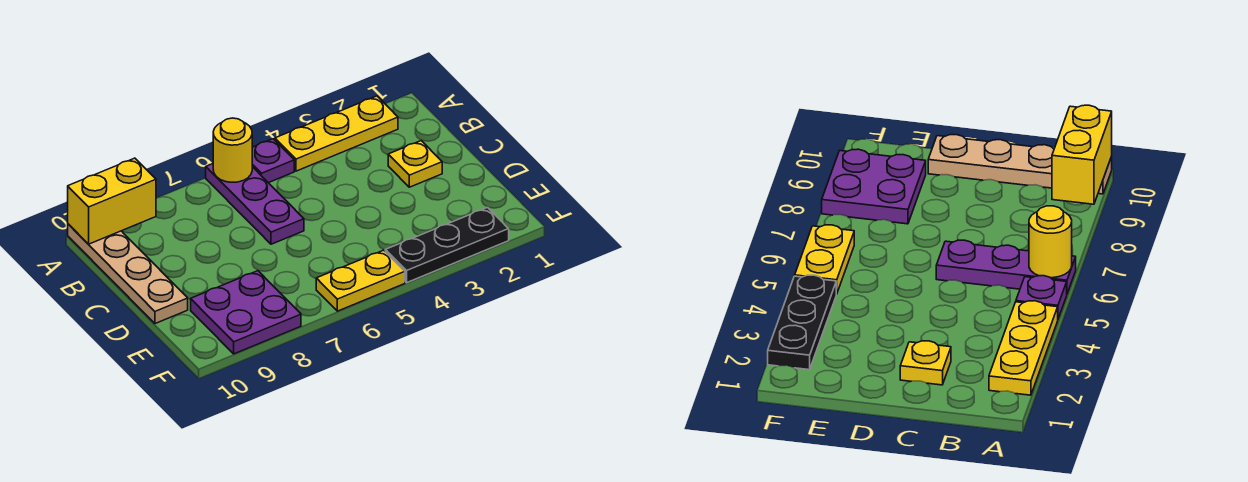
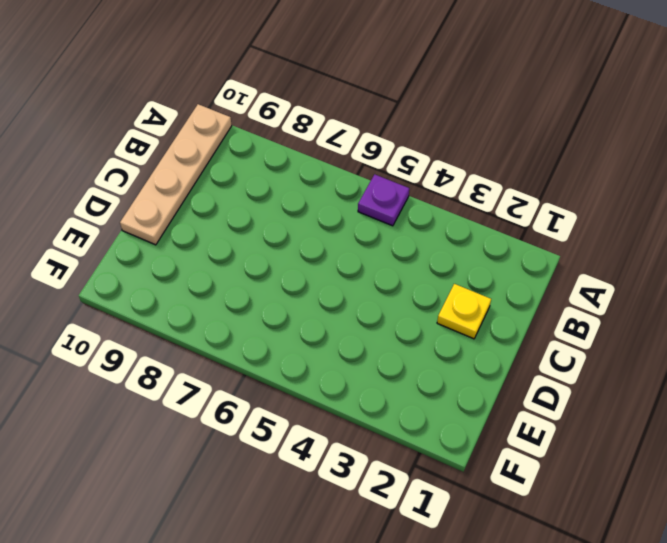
none -> yellow 1x3 plate [275,96,398,171]
none -> purple 1x3 plate [206,164,304,244]

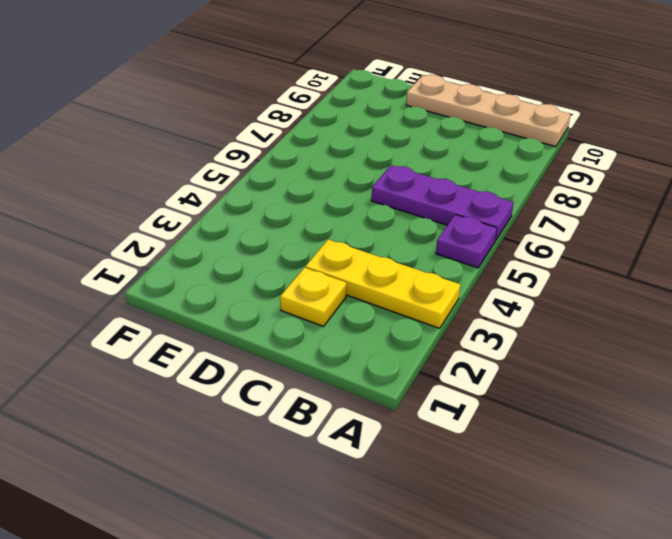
yellow 1x3 plate [306,240,460,328] -> yellow 1x3 plate turned to [275,96,398,171]
none -> purple 2x2 plate [191,271,301,354]
none -> black 1x3 plate [385,208,509,283]

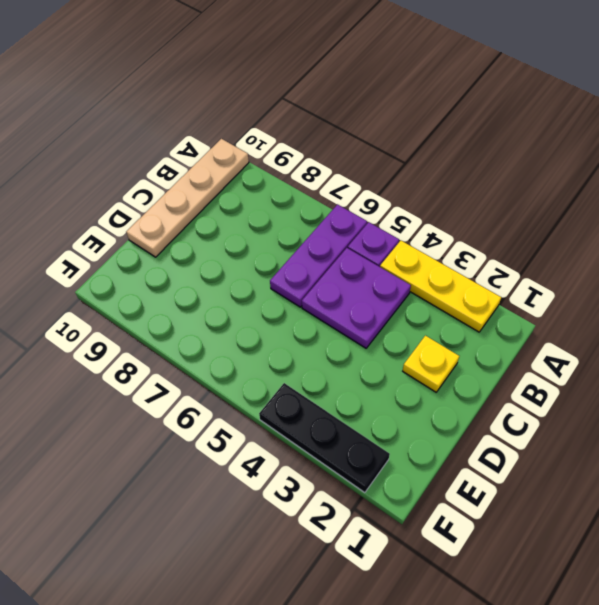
purple 2x2 plate [302,248,411,348] -> purple 2x2 plate moved to [191,271,301,354]
none -> yellow 1x2 plate [316,250,405,311]
none -> yellow 1x1 round brick [213,118,252,182]

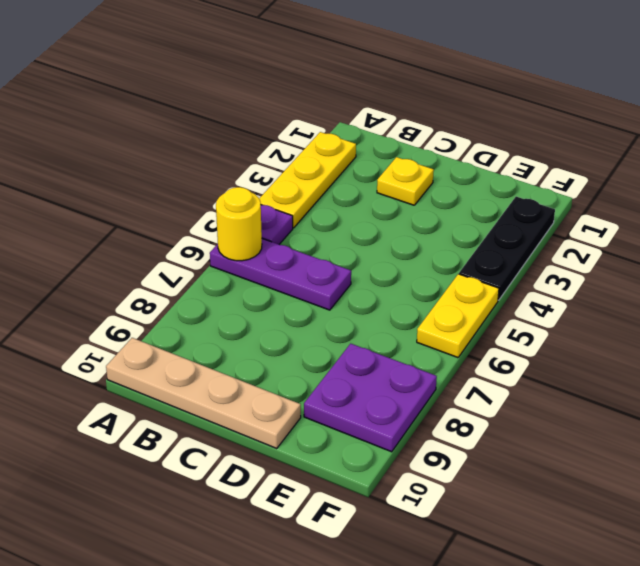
none -> yellow 1x2 brick [68,158,156,244]

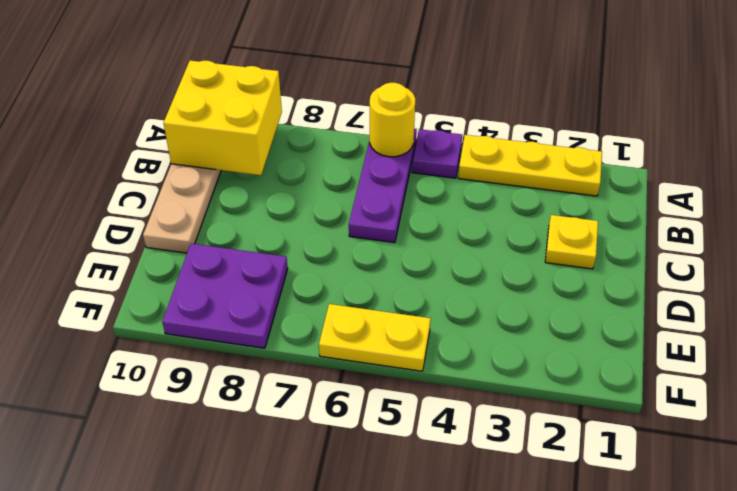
yellow 2x2 brick [163,61,282,175] -> yellow 1x2 brick [68,158,156,244]
none -> black 1x3 plate [385,208,509,283]

